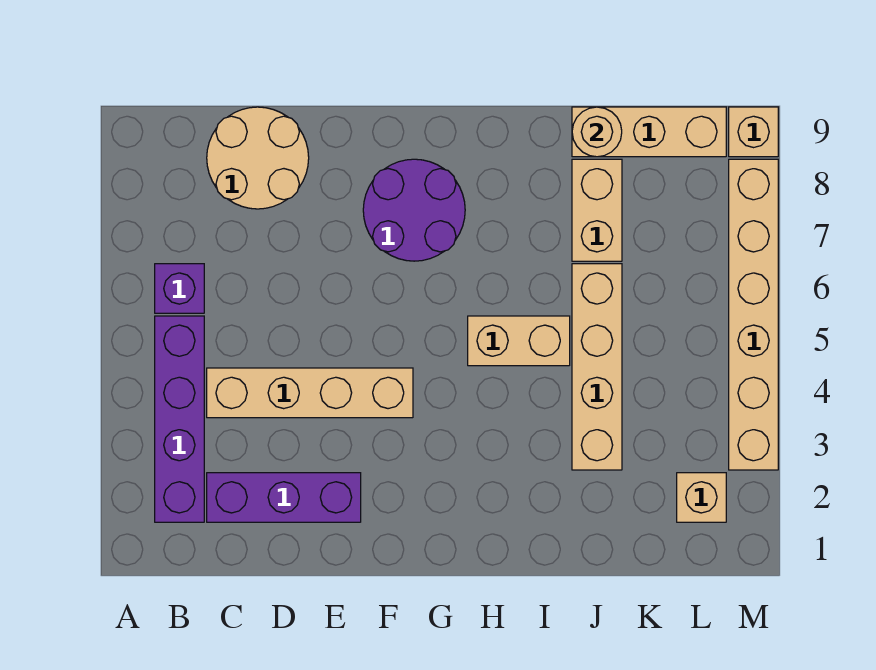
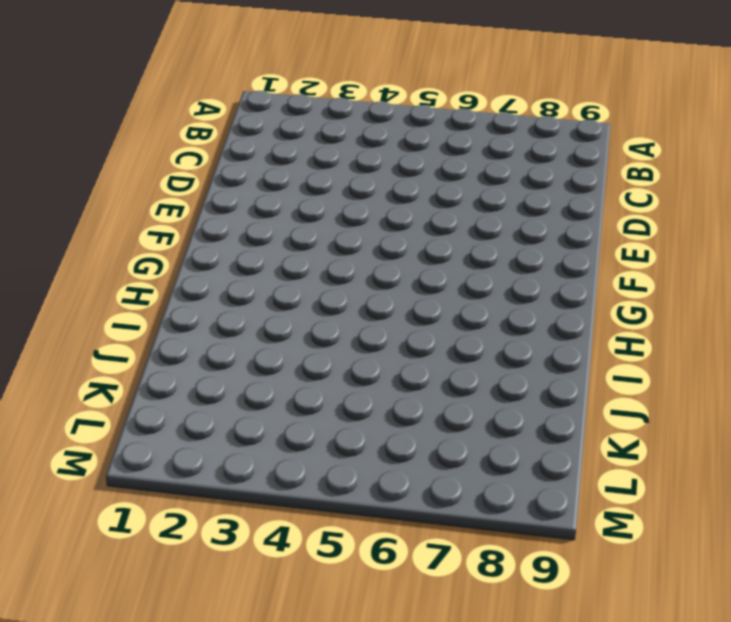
none -> purple 1x4 brick [155,316,204,522]
none -> purple 1x1 brick [155,264,204,313]
none -> purple 1x3 brick [207,473,361,522]

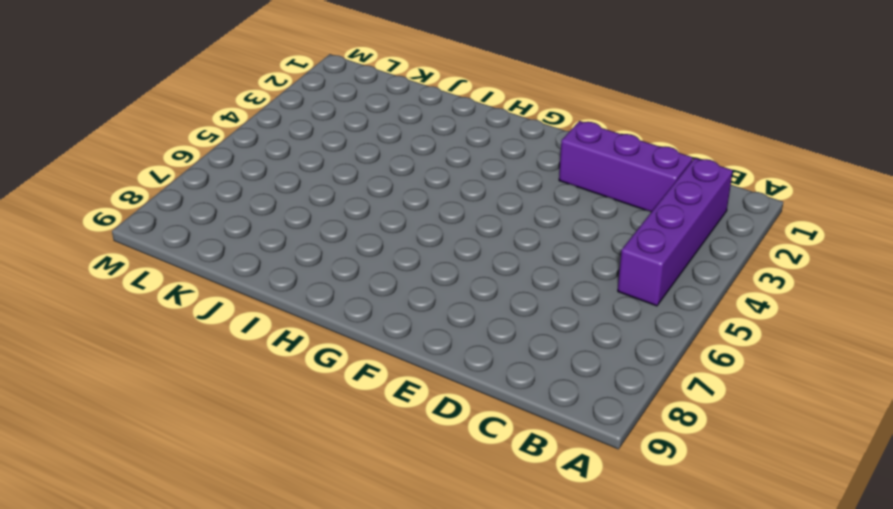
none -> purple 1x1 brick [155,264,204,313]
none -> tan 1x4 brick [207,368,413,418]
none -> tan 2x2 round brick [207,107,309,209]

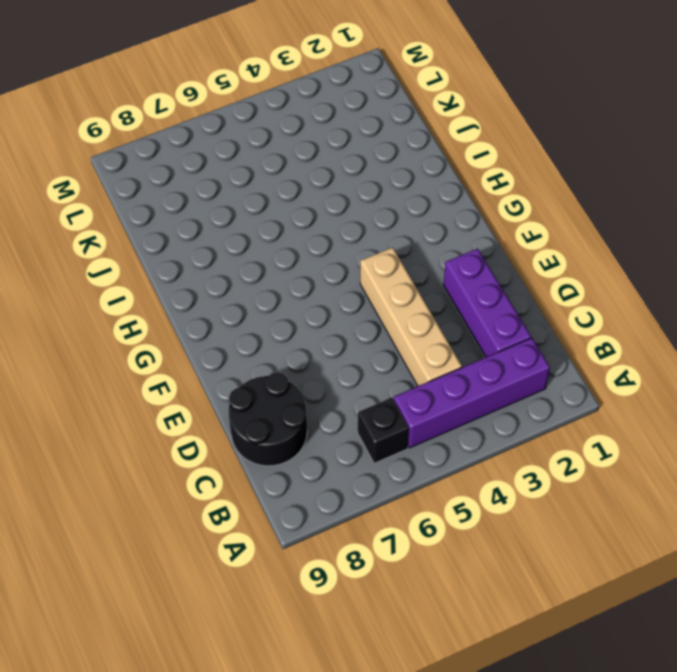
black 1x1 brick [358,398,409,463] -> purple 1x1 brick [155,264,204,313]
black 2x2 round brick [229,372,307,466] -> tan 2x2 round brick [207,107,309,209]
none -> purple 2x2 round brick [363,159,465,261]
none -> tan 1x2 brick [468,316,570,366]
none -> tan 1x4 brick [572,264,622,470]

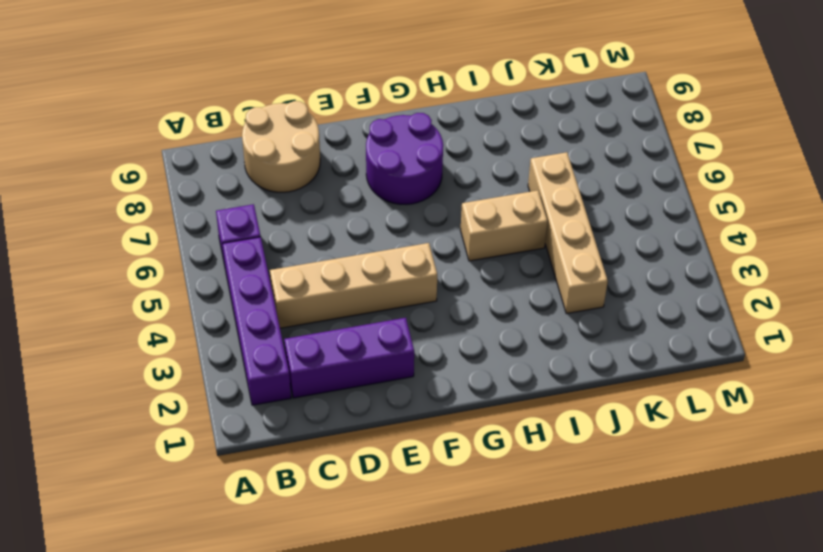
none -> tan 1x2 brick [572,159,622,261]
none -> tan 1x3 brick [572,107,726,157]
none -> tan 1x1 brick [677,473,726,522]

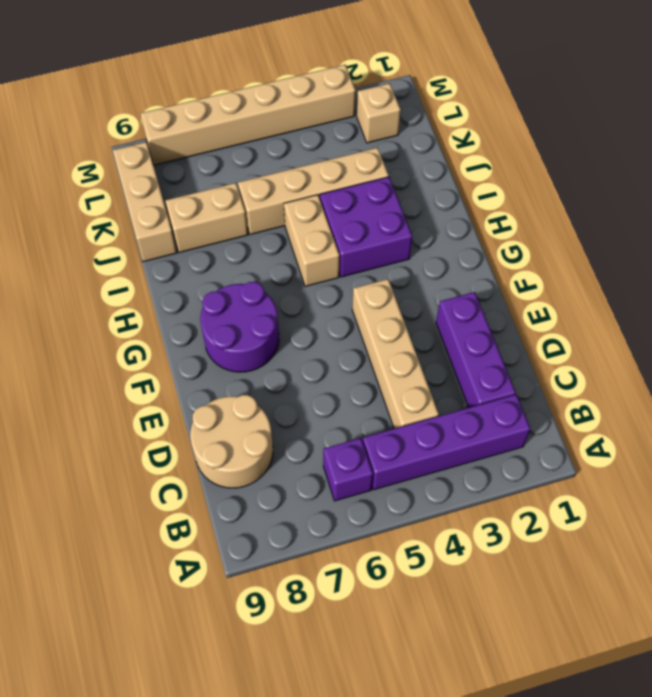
purple 2x2 brick [320,177,412,277] -> none
none -> tan 1x1 brick [729,107,778,157]
none -> tan 1x1 round brick [572,107,622,157]

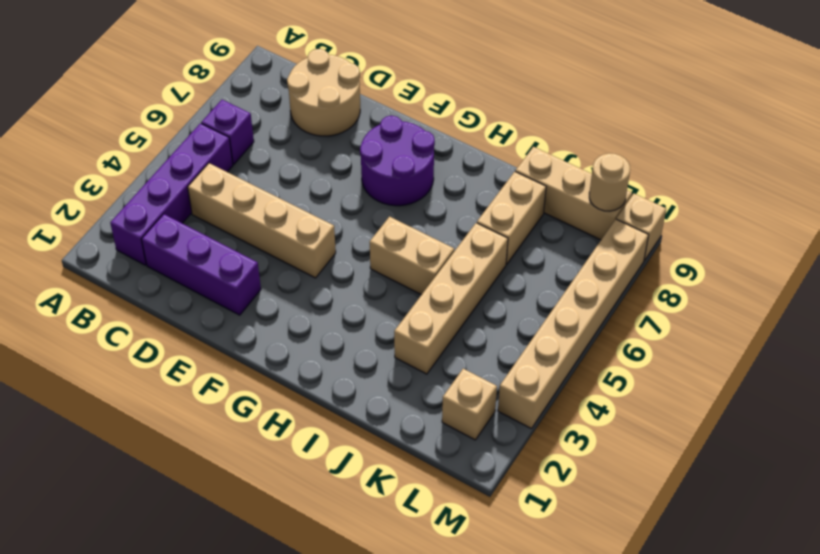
tan 1x1 round brick [589,153,630,211] -> tan 1x1 round brick moved to [572,107,622,157]

